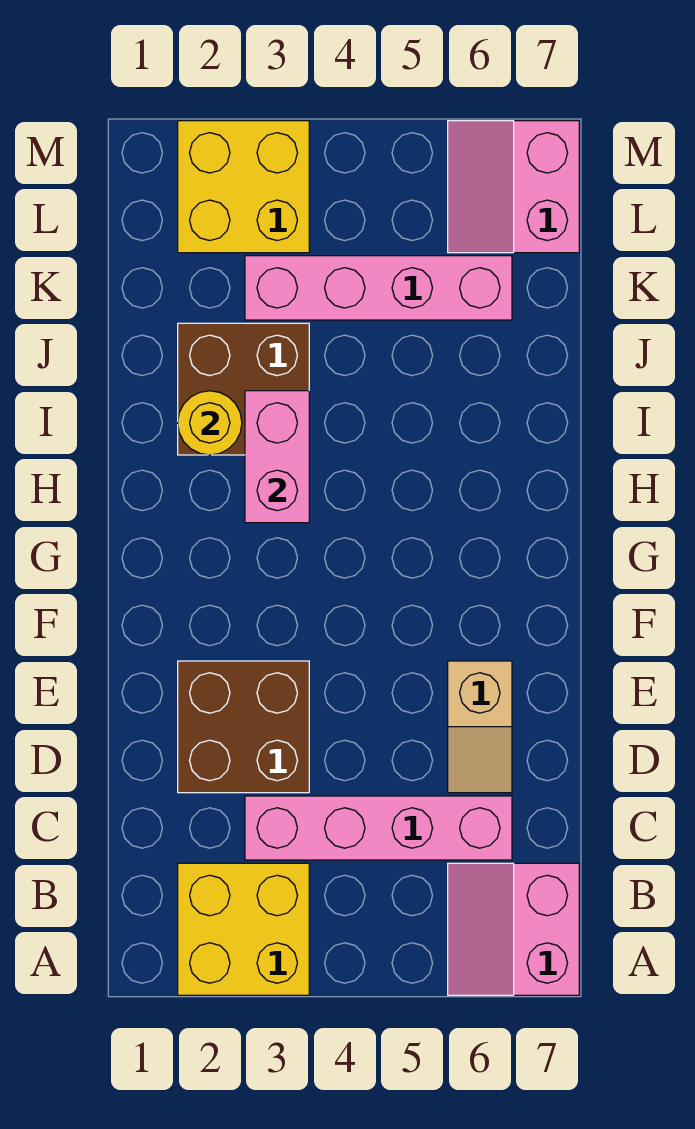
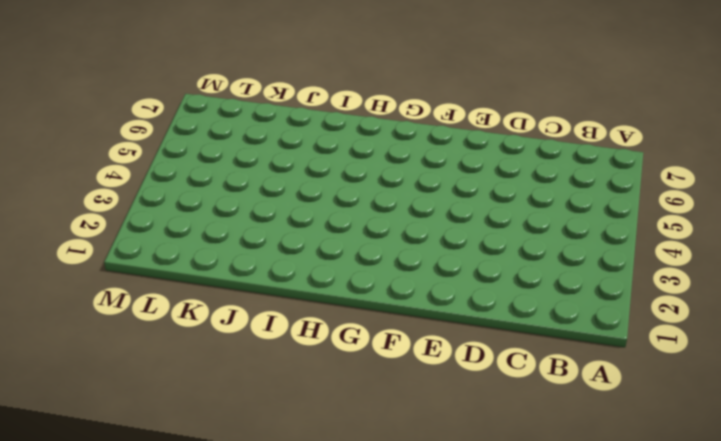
none -> yellow 2x2 brick [178,863,309,995]
none -> pink 2x2 slope [448,863,579,995]

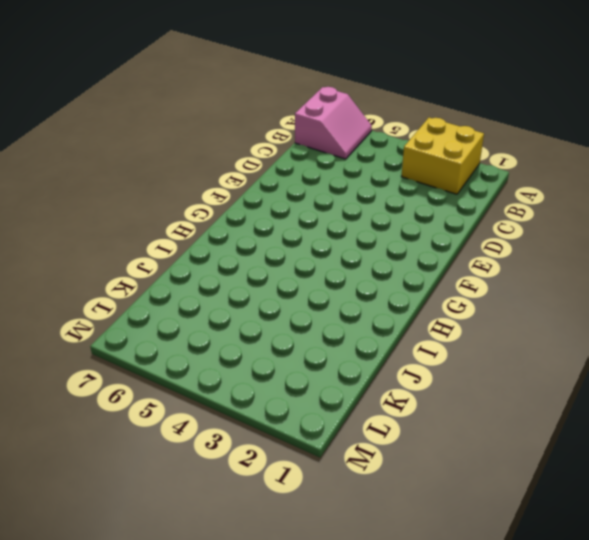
none -> pink 1x4 brick [245,796,512,860]
none -> brown 2x2 brick [178,661,309,793]

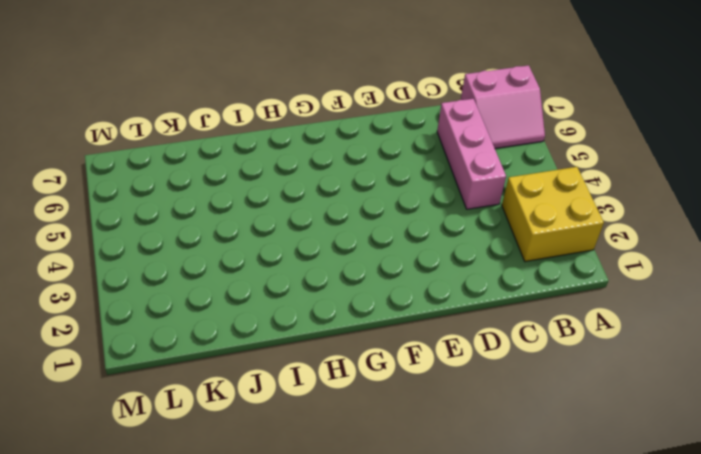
pink 1x3 brick [437,99,506,209] -> pink 1x4 brick [245,796,512,860]
none -> brown 2x2 brick [178,661,309,793]
none -> tan 1x2 slope [448,661,512,793]

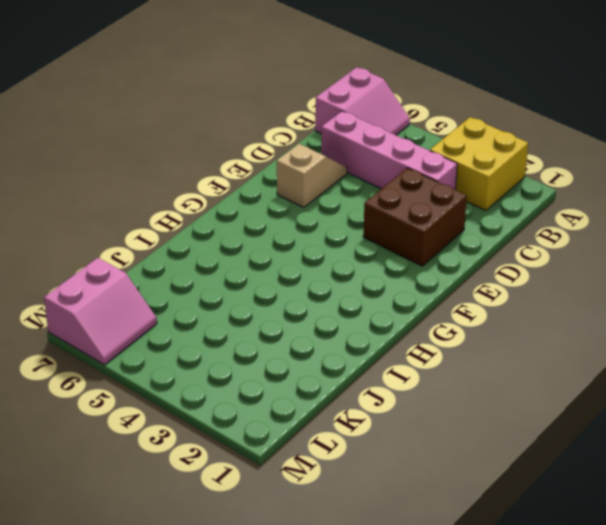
none -> brown 2x2 brick [178,323,309,455]
none -> pink 1x4 brick [245,256,512,320]

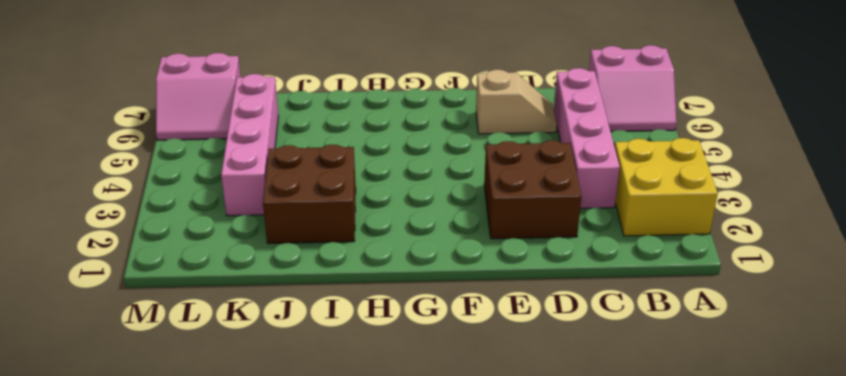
none -> yellow 2x2 brick [178,121,309,253]
none -> pink 1x2 brick [245,391,309,523]

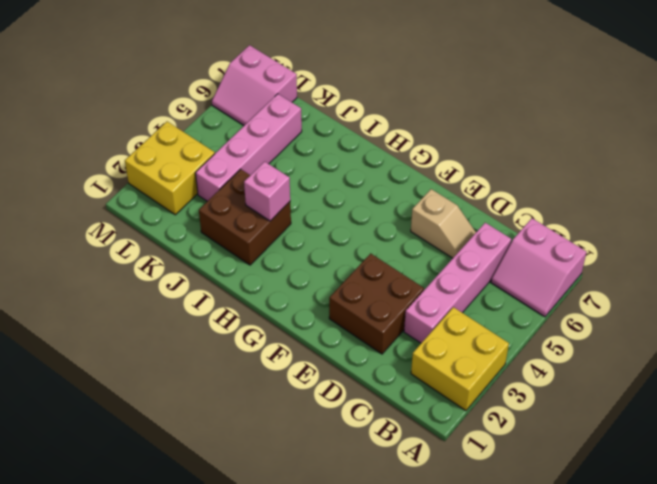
pink 1x1 brick [244,162,290,221] -> pink 1x2 brick [245,391,309,523]
none -> yellow 1x1 round brick [178,391,242,455]

